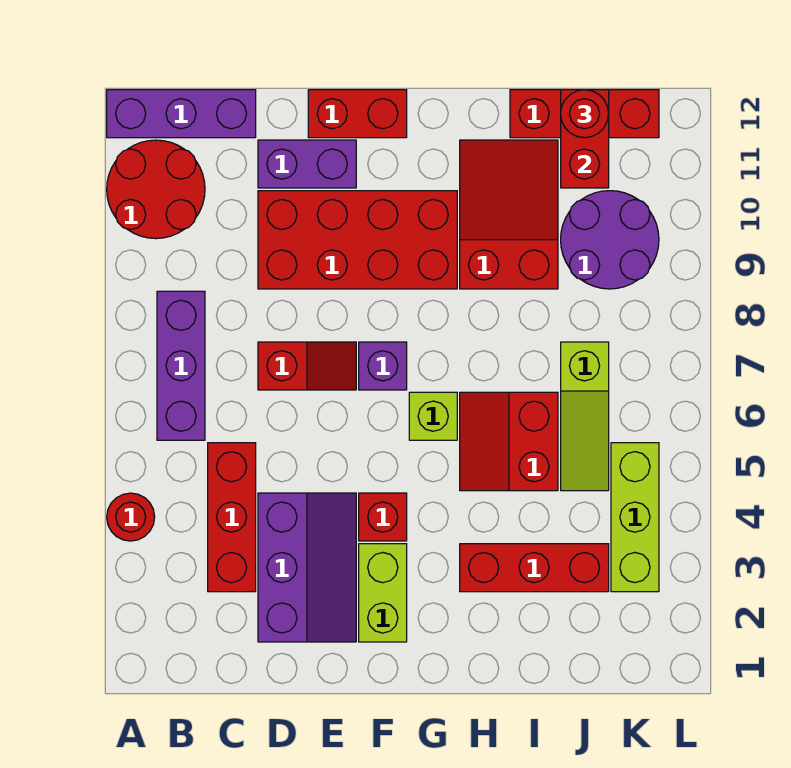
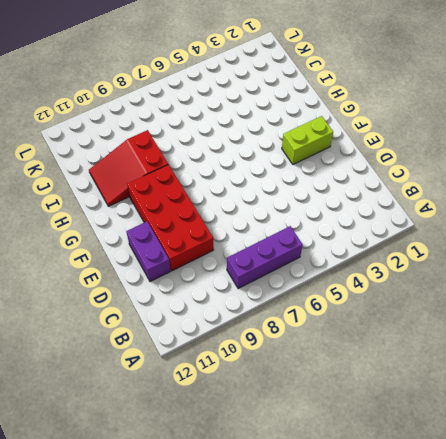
none -> red 1x1 round brick [107,493,155,541]
none -> red 2x2 round brick [107,140,205,239]
none -> purple 1x3 brick [107,90,256,138]

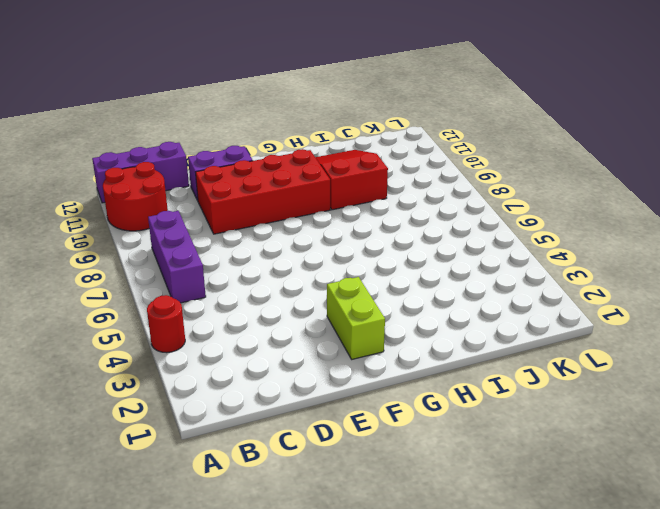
none -> red 1x3 brick [208,443,256,592]
none -> purple 2x3 slope [258,493,356,642]
none -> red 1x2 slope [258,342,356,390]

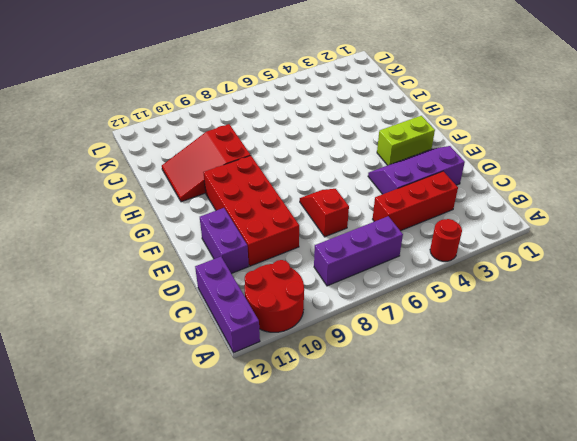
none -> red 1x2 brick [308,90,407,138]
none -> red 1x1 brick [359,493,407,541]
none -> purple 1x1 brick [359,342,407,390]

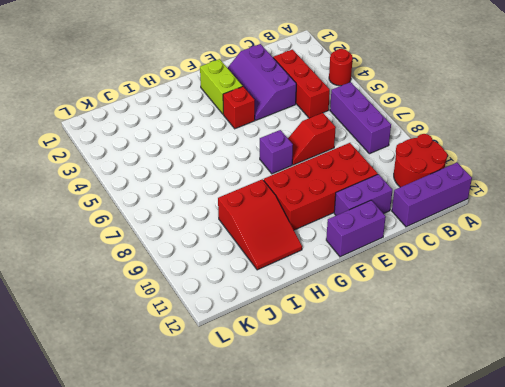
purple 1x2 brick [326,200,386,257] -> red 1x2 brick [308,90,407,138]
none -> lime 1x1 brick [409,392,457,440]
none -> red 1x3 brick [460,544,609,592]
none -> red 2x2 slope [460,392,558,491]

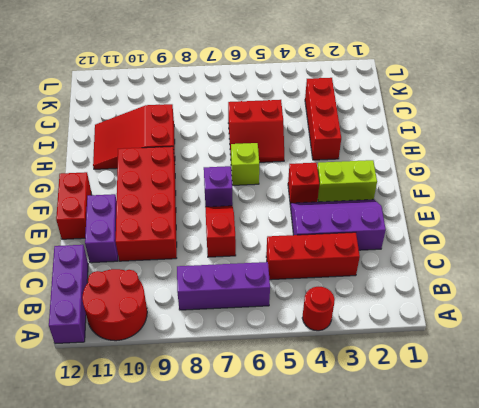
none -> red 1x3 brick [510,90,659,138]
none -> lime 1x3 slope [561,342,609,491]
none -> purple 2x2 round brick [561,191,659,289]

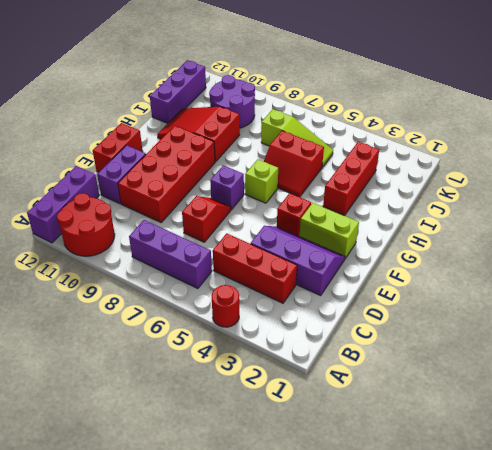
purple 1x3 brick [150,60,206,123] -> red 1x3 brick [510,90,659,138]
none -> lime 1x3 brick [611,443,659,592]
none -> red 1x2 brick [561,90,609,188]
none -> red 1x1 round brick [561,90,609,138]

